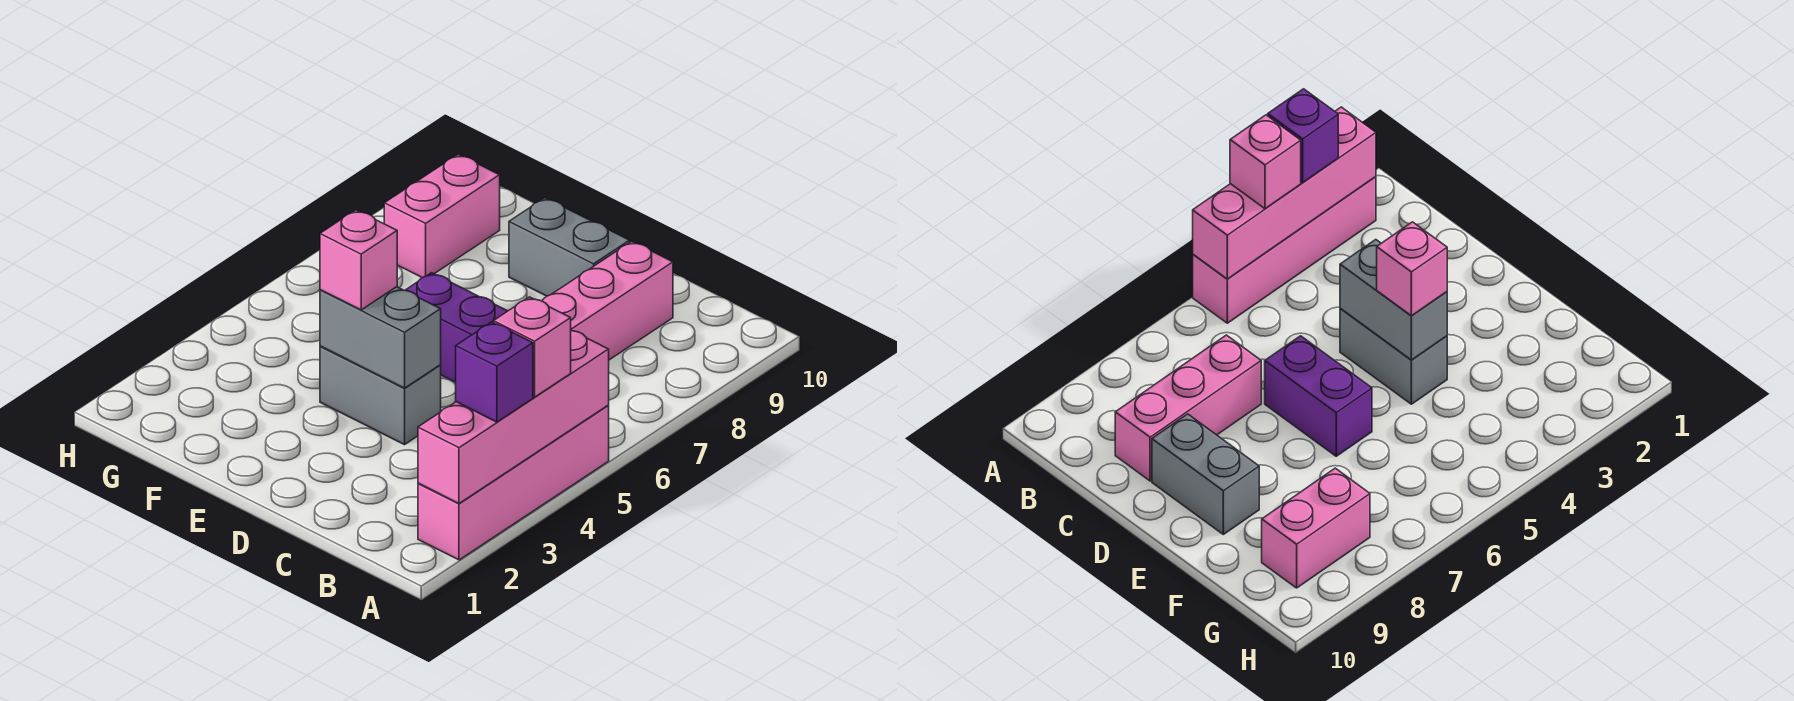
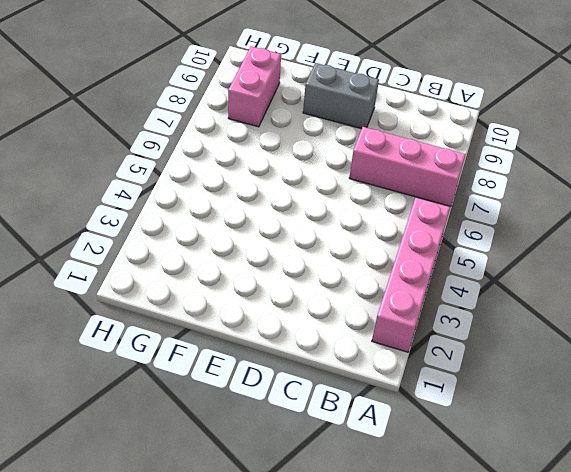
pink 1x3 brick [349,127,466,206] -> pink 1x3 brick turned to [542,241,673,360]
none -> grey 1x2 brick [320,346,441,445]
none -> purple 1x2 brick [405,273,507,382]

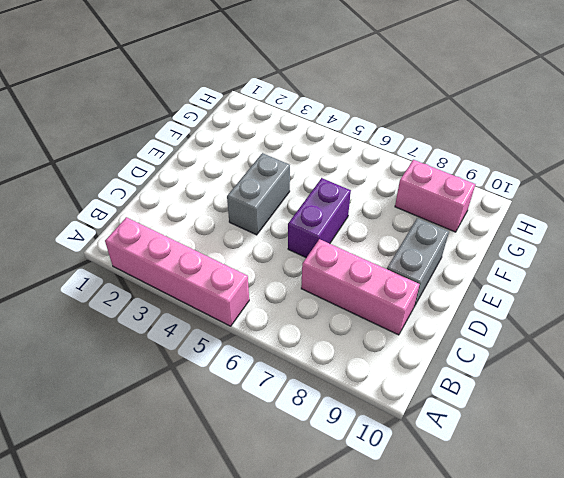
none -> pink 1x4 brick [418,331,609,503]
none -> grey 1x2 brick [320,287,441,388]

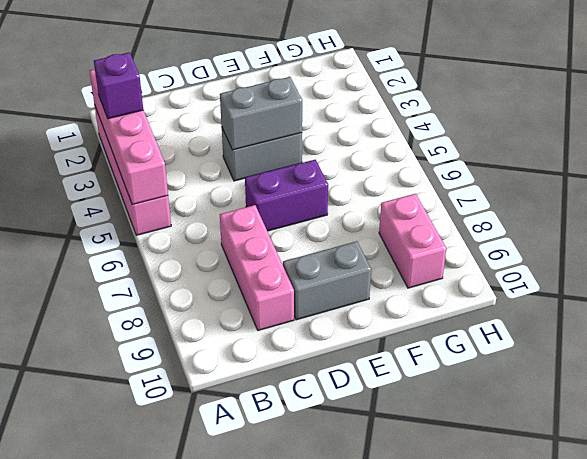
none -> pink 1x1 brick [493,297,571,397]
none -> pink 1x1 brick [320,210,397,310]

